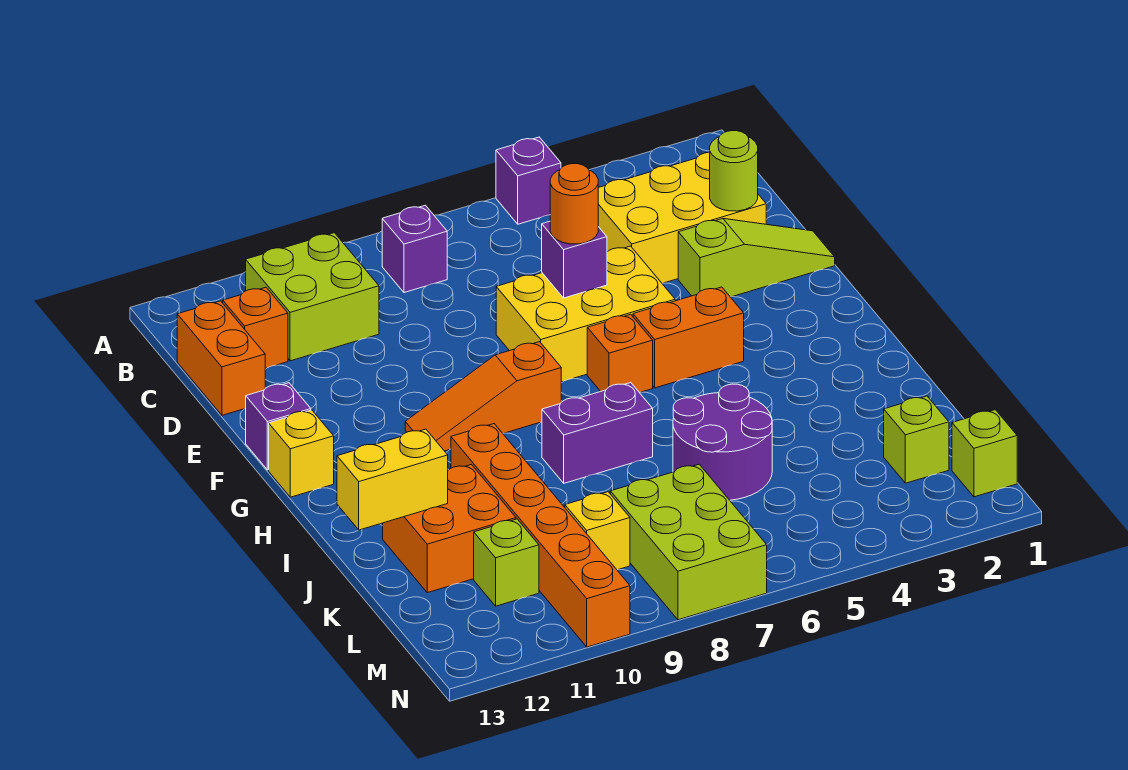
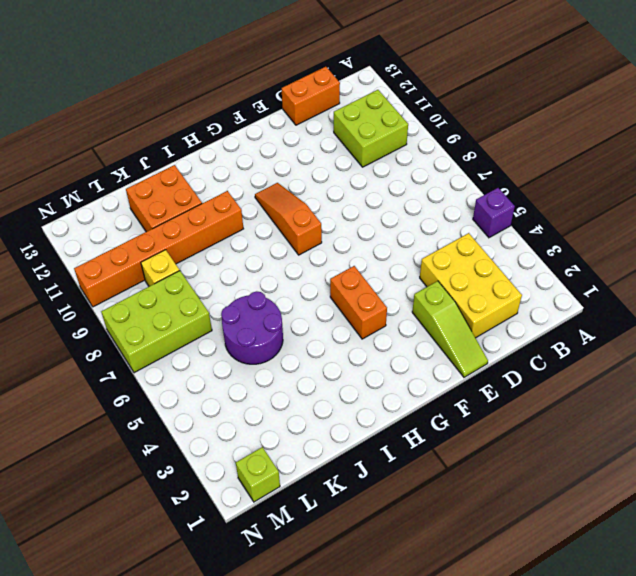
none -> purple 1x1 brick [382,205,447,293]
none -> orange 1x1 brick [223,287,288,368]
none -> yellow 2x3 brick [496,246,675,382]

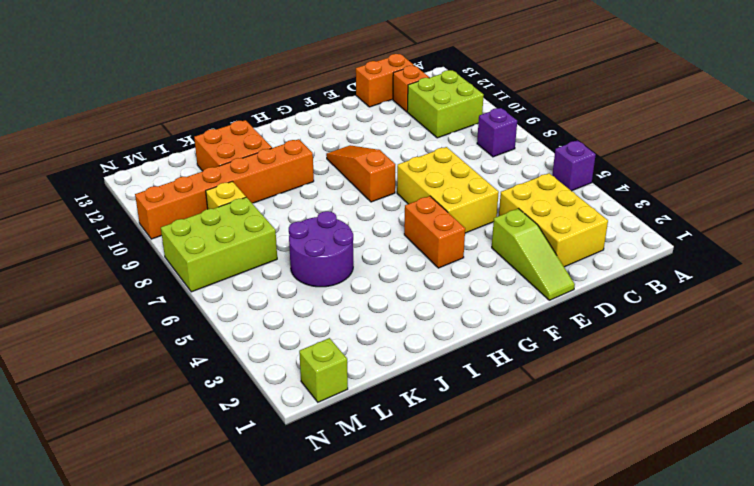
none -> purple 1x1 brick [246,383,311,470]
none -> orange 1x1 brick [587,314,653,393]
none -> yellow 1x1 brick [269,410,334,497]

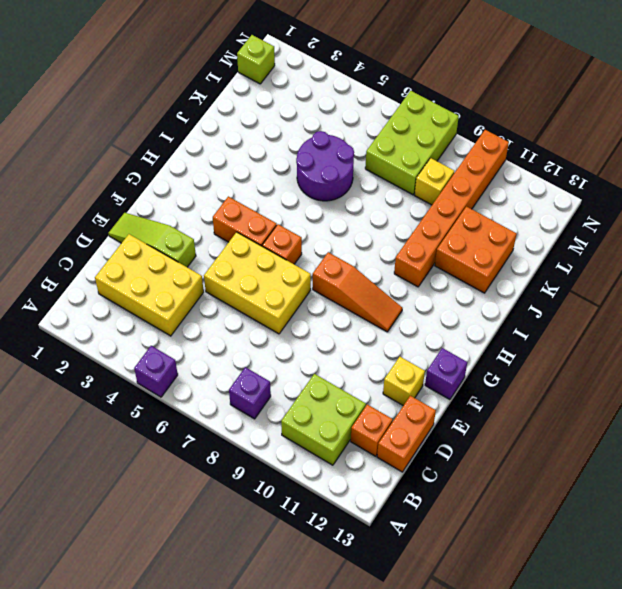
yellow 1x1 brick [383,357,425,406] -> yellow 1x1 brick moved to [269,410,334,497]
none -> purple 1x2 brick [542,383,653,483]
none -> lime 1x1 brick [884,396,949,483]
none -> lime 1x1 brick [474,519,539,606]

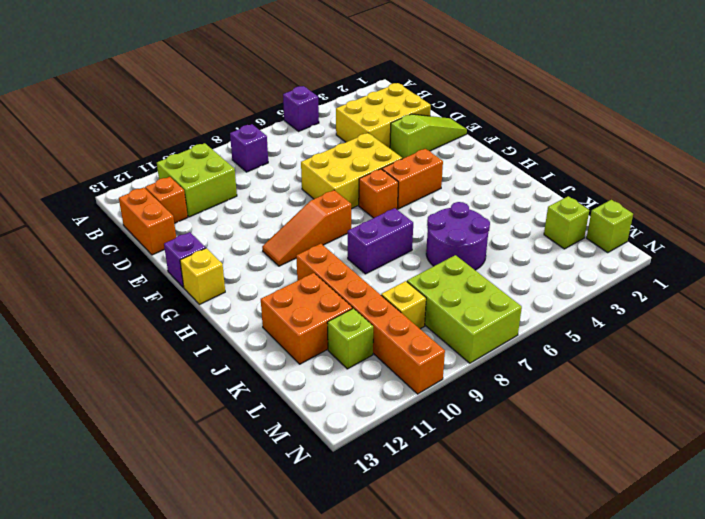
none -> lime 1x1 round brick [710,131,758,211]
none -> purple 1x1 brick [542,221,607,298]
none -> yellow 1x2 brick [337,429,448,530]

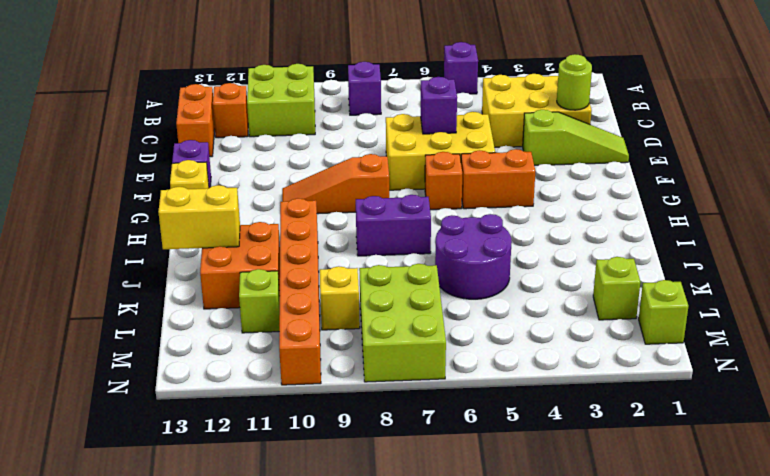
none -> orange 1x1 round brick [550,164,598,244]

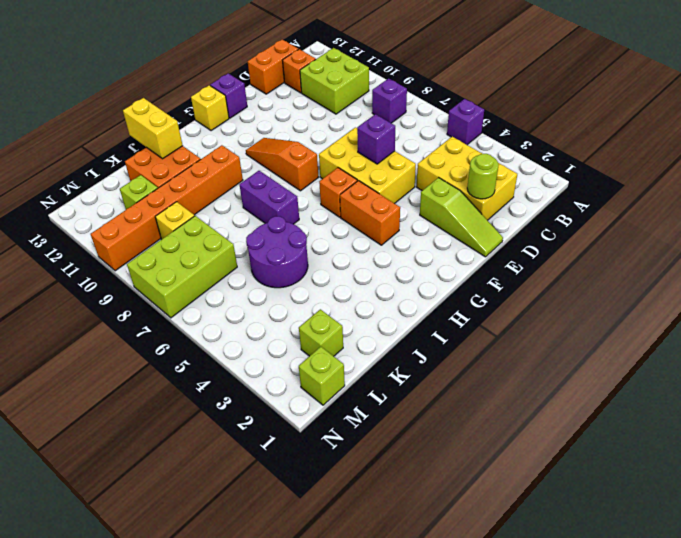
none -> orange 1x1 round brick [550,164,598,244]

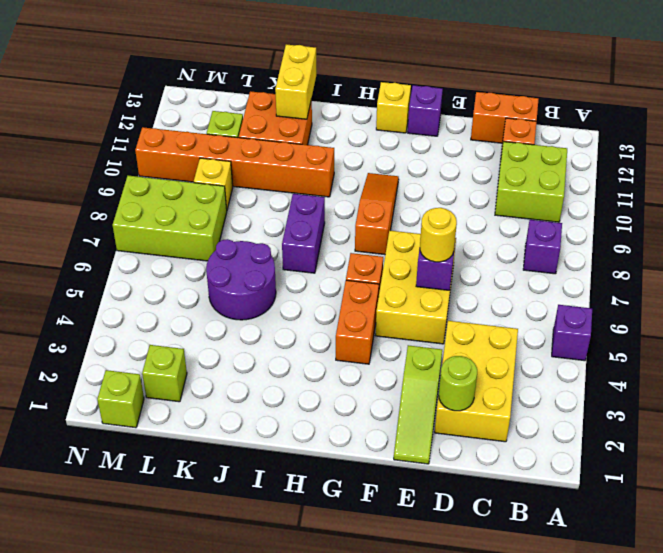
yellow 1x1 round brick [420,208,457,262] -> orange 1x1 round brick [550,164,598,244]

